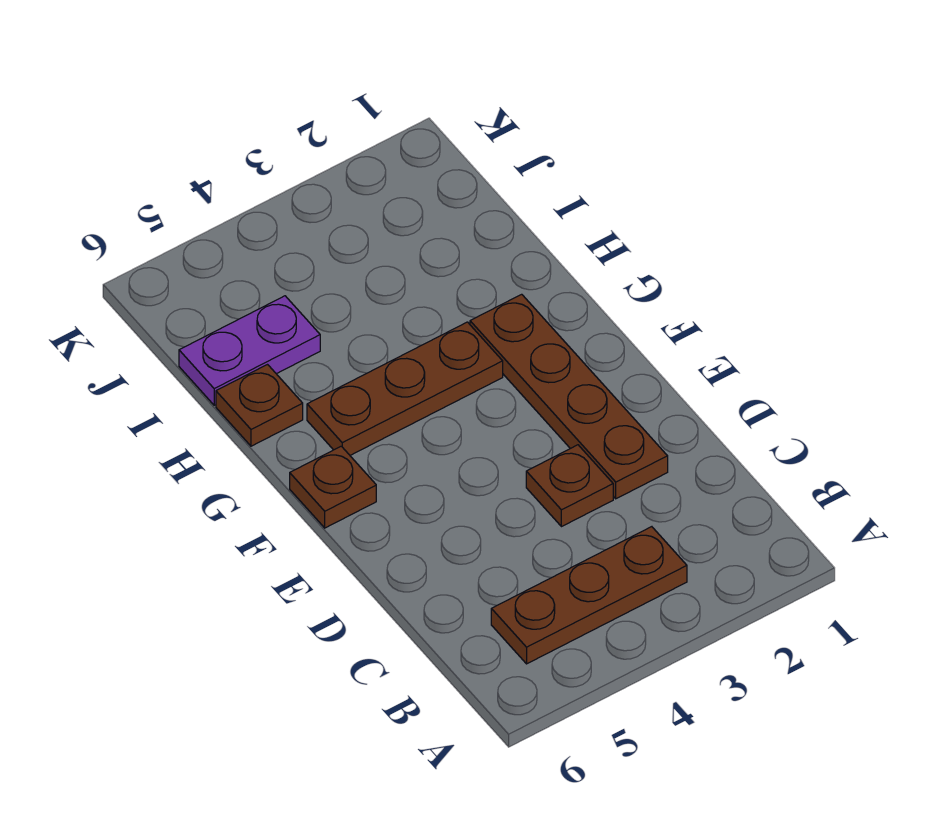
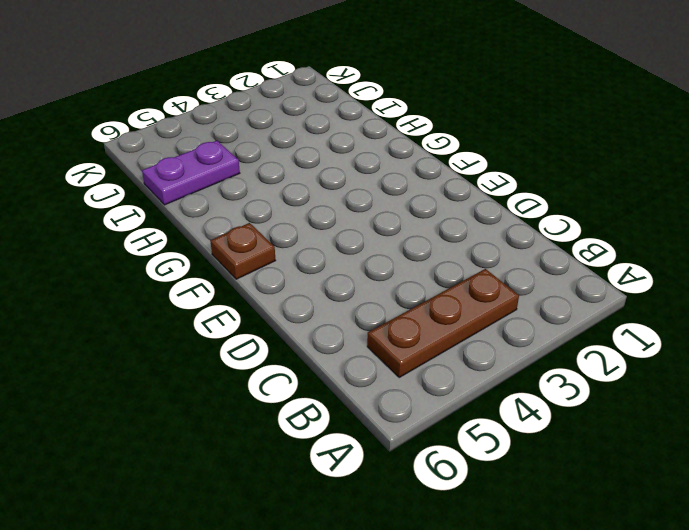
none -> brown 1x4 plate [470,294,668,499]
none -> brown 1x1 plate [526,445,613,527]

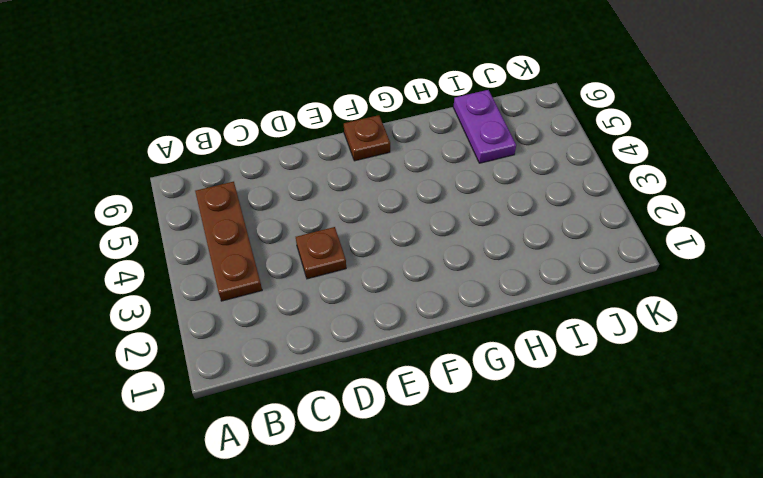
none -> brown 1x4 plate [470,294,668,499]
none -> brown 1x3 plate [307,322,503,455]

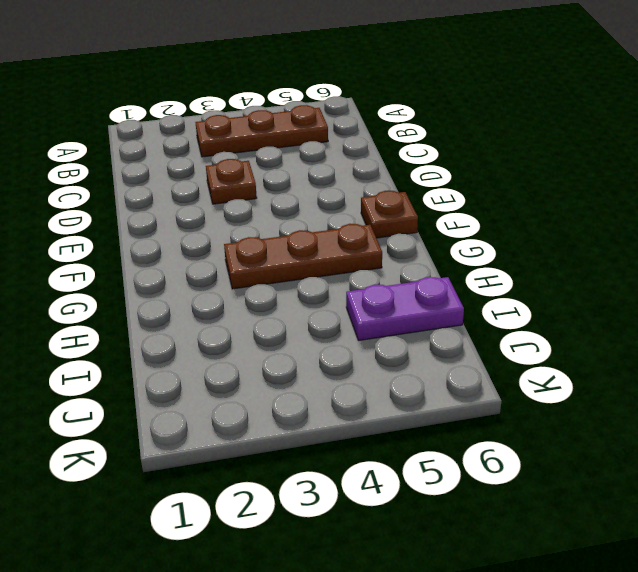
none -> brown 1x4 plate [470,294,668,499]
none -> brown 1x1 plate [216,365,303,446]

